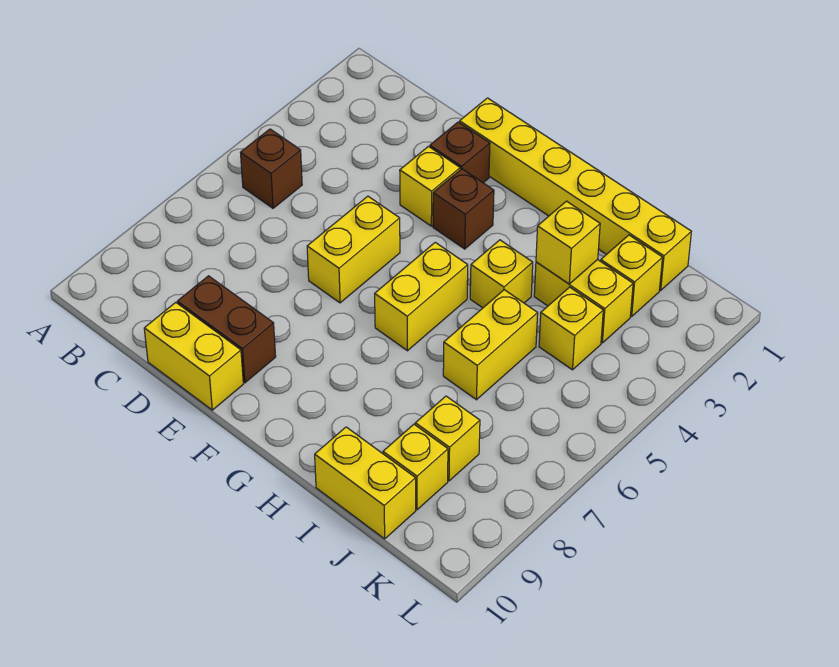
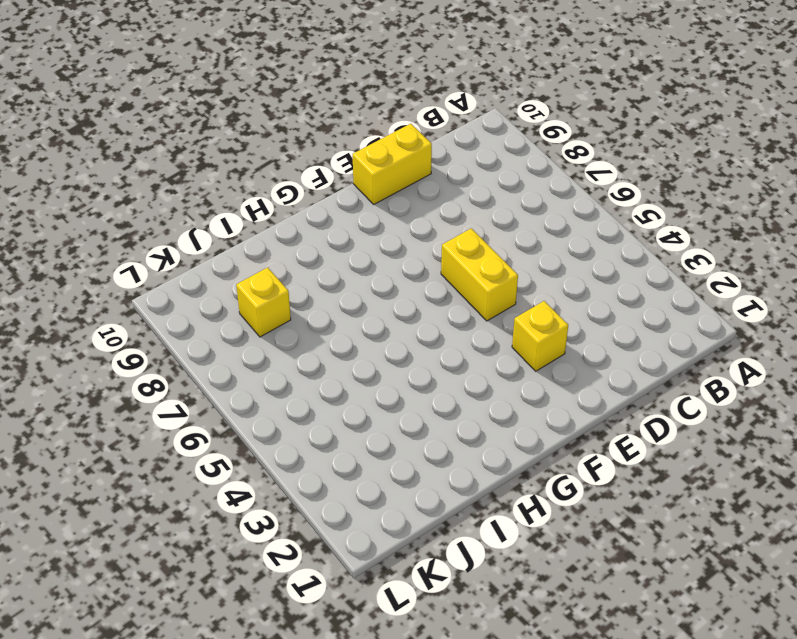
none -> brown 1x1 brick [241,129,302,208]
none -> brown 1x2 brick [177,276,276,383]
none -> yellow 1x6 brick [460,98,691,290]

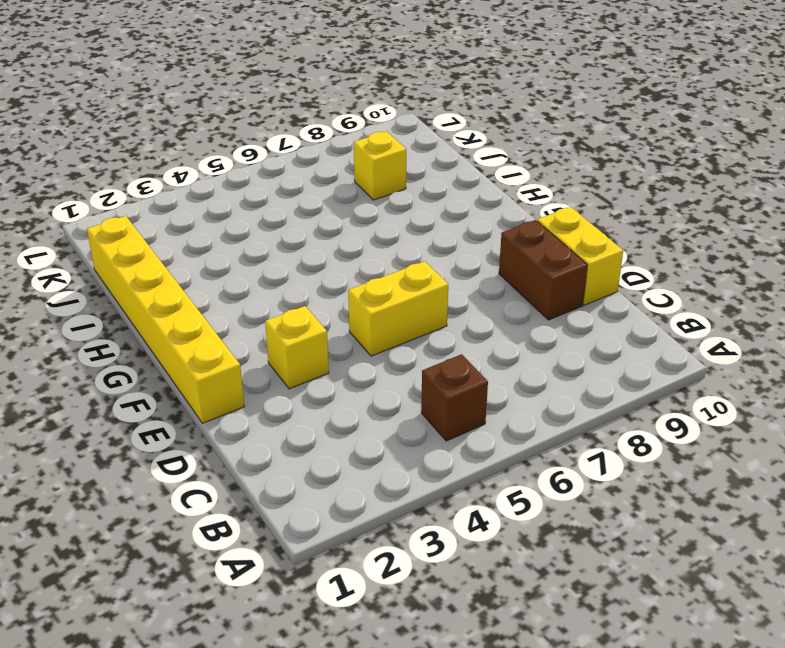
none -> brown 1x1 brick [430,122,490,183]
none -> brown 1x1 brick [433,169,494,249]
none -> yellow 1x2 brick [375,242,468,351]

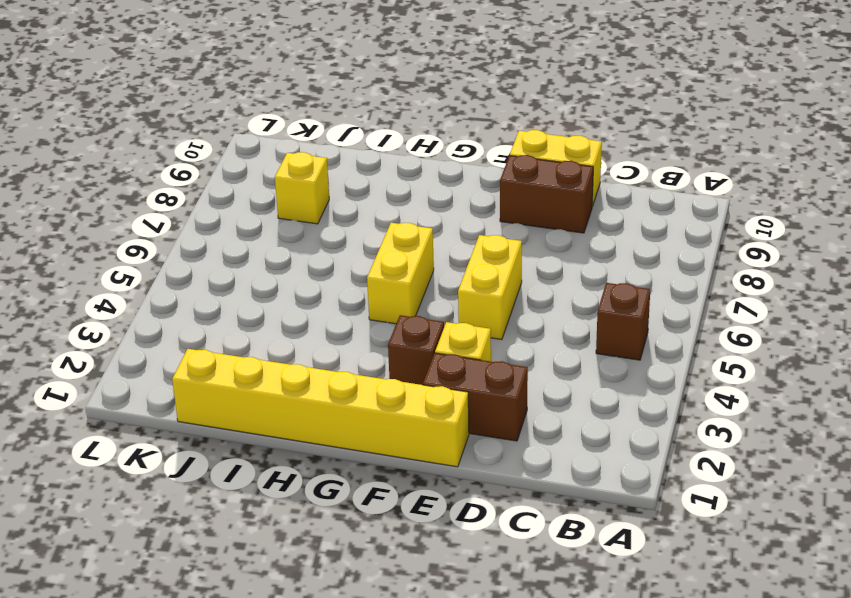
brown 1x2 brick [423,353,528,441] -> brown 1x1 brick [430,122,490,183]
none -> yellow 1x1 brick [470,240,533,308]
none -> yellow 1x2 brick [534,259,633,343]
none -> yellow 1x2 brick [443,290,538,400]

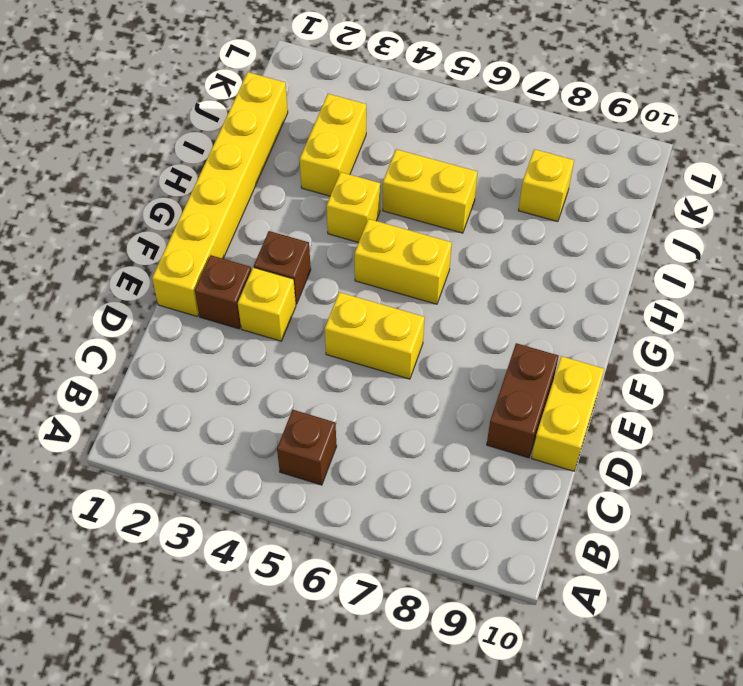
none -> yellow 1x2 brick [315,427,416,539]
none -> yellow 1x1 brick [601,235,663,316]
none -> yellow 1x1 brick [539,287,603,370]

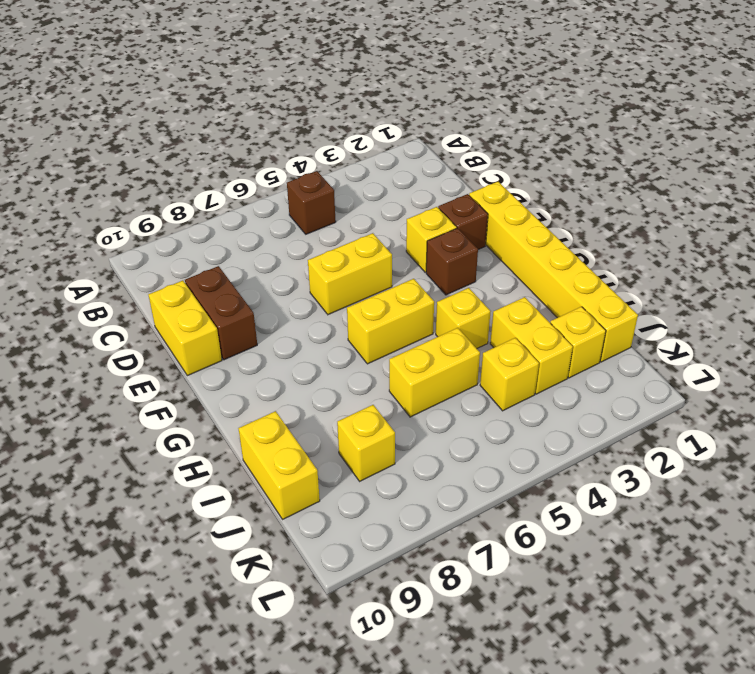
none -> yellow 1x1 brick [383,424,448,510]
none -> yellow 1x1 brick [536,201,600,284]

